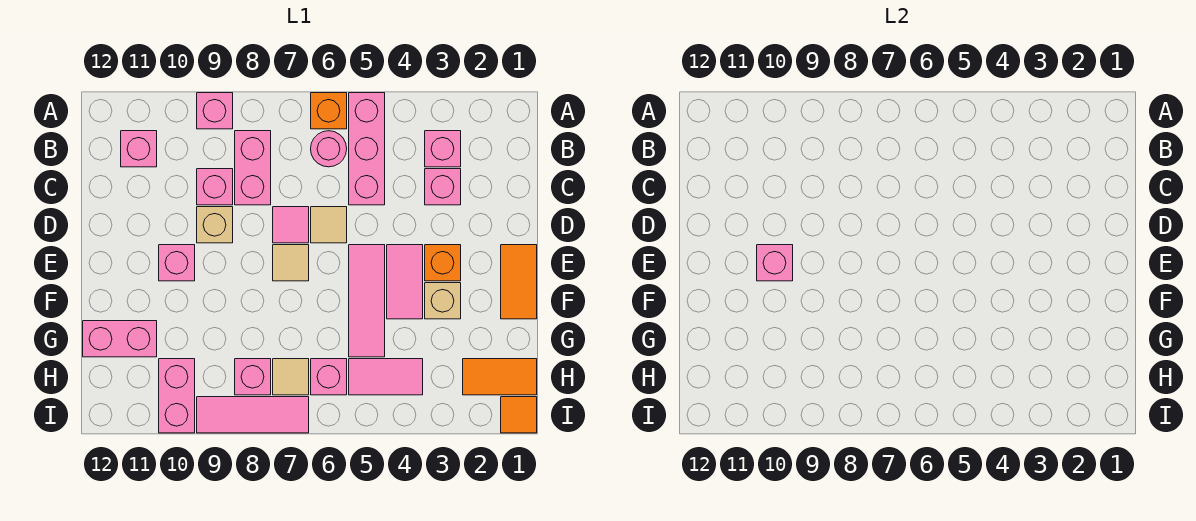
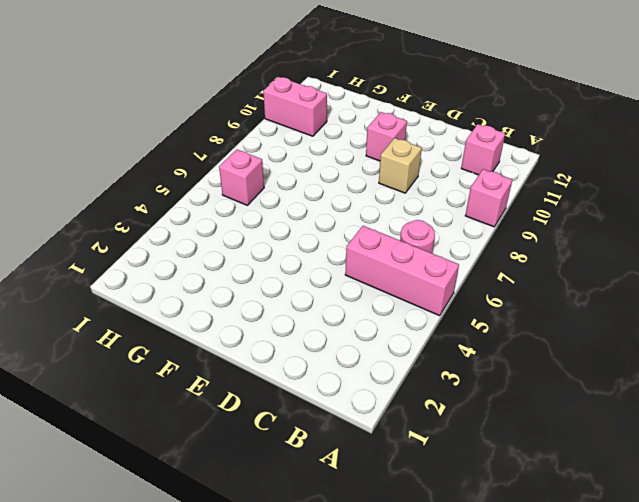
none -> orange 1x1 brick [311,93,347,129]
none -> pink 1x1 brick [425,131,461,167]
none -> pink 1x2 brick [235,131,271,205]

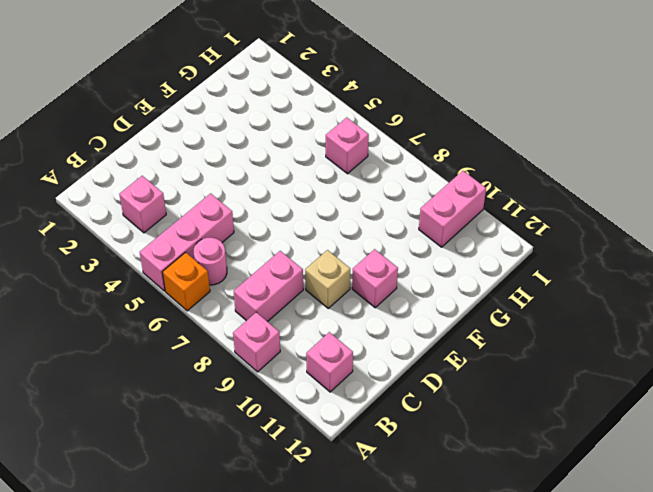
none -> pink 1x1 brick [425,169,461,205]
none -> pink 1x1 brick [197,169,233,205]
none -> tan 1x1 tile [311,207,347,243]

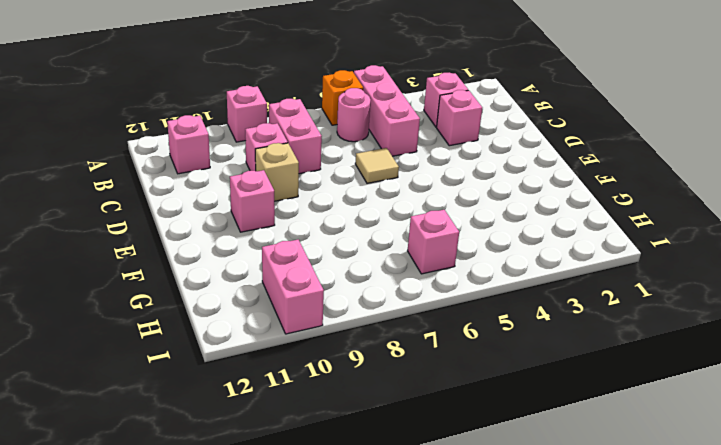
none -> pink 1x1 tile [273,207,309,243]
none -> orange 1x2 tile [501,245,537,319]
none -> orange 1x1 brick [425,245,461,281]

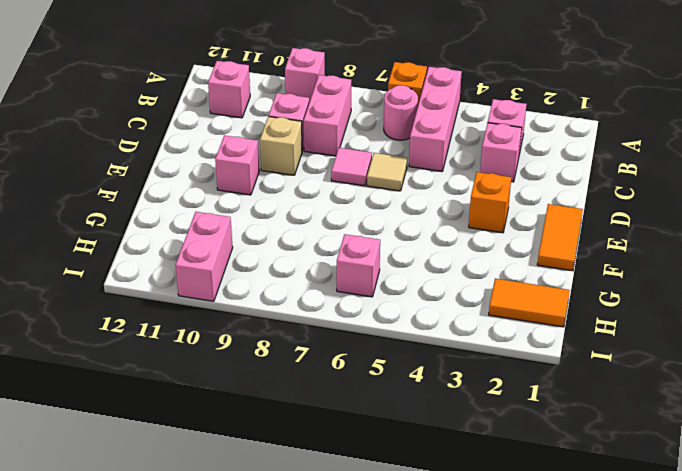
none -> pink 1x2 tile [387,245,423,319]
none -> pink 1x3 tile [349,245,385,357]
none -> tan 1x1 tile [273,245,309,281]

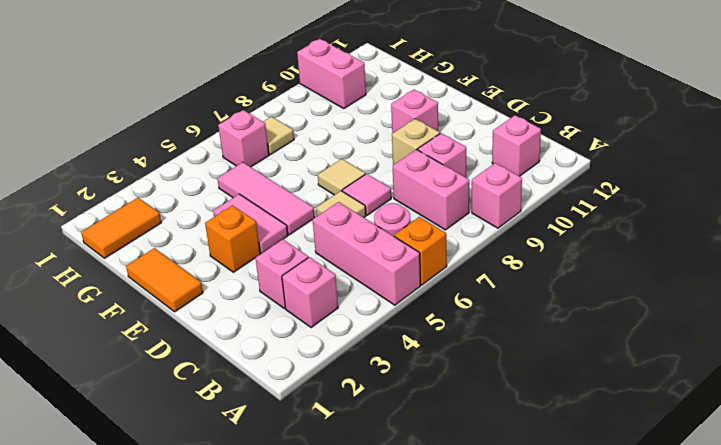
none -> tan 1x1 brick [425,283,461,319]
none -> pink 1x2 brick [83,321,157,357]
none -> pink 1x2 tile [349,359,423,395]

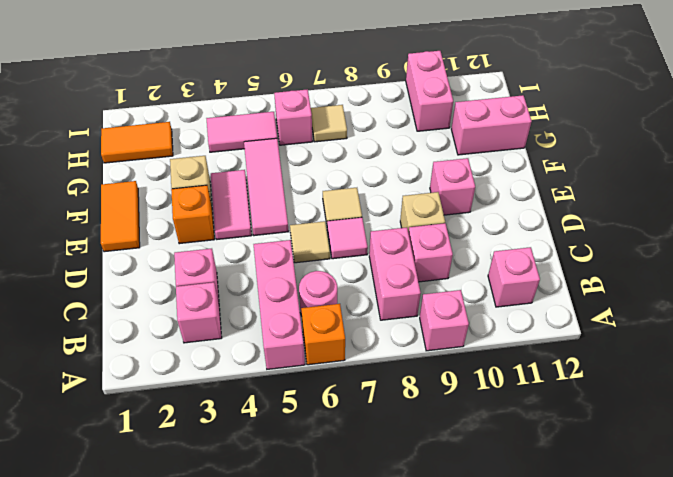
none -> pink 1x1 brick [235,359,271,395]
none -> orange 1x1 tile [501,397,537,433]
none -> pink 1x3 tile [197,397,309,433]

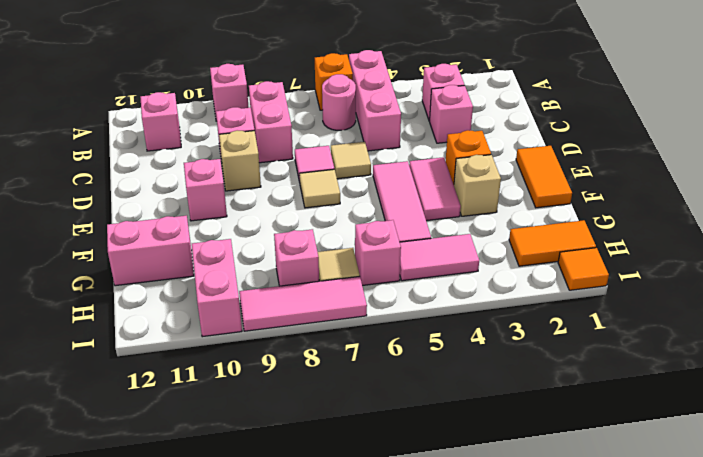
none -> pink 1x1 brick [757,245,793,281]

